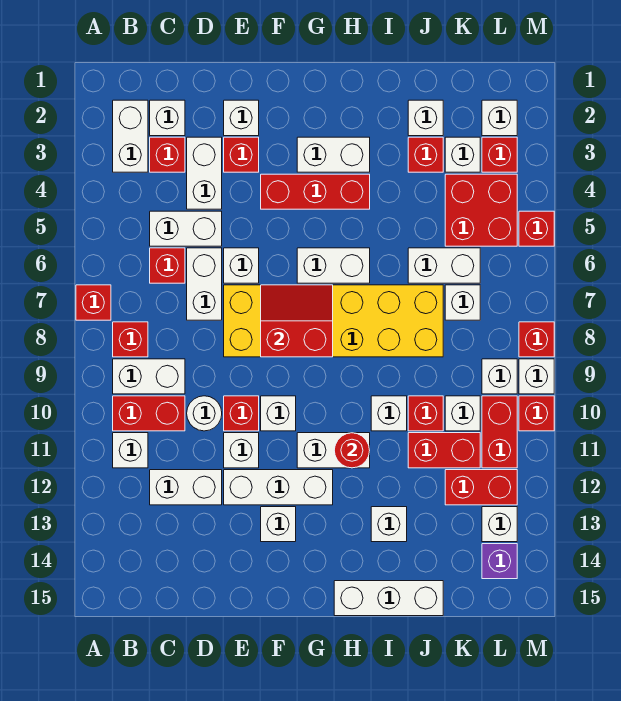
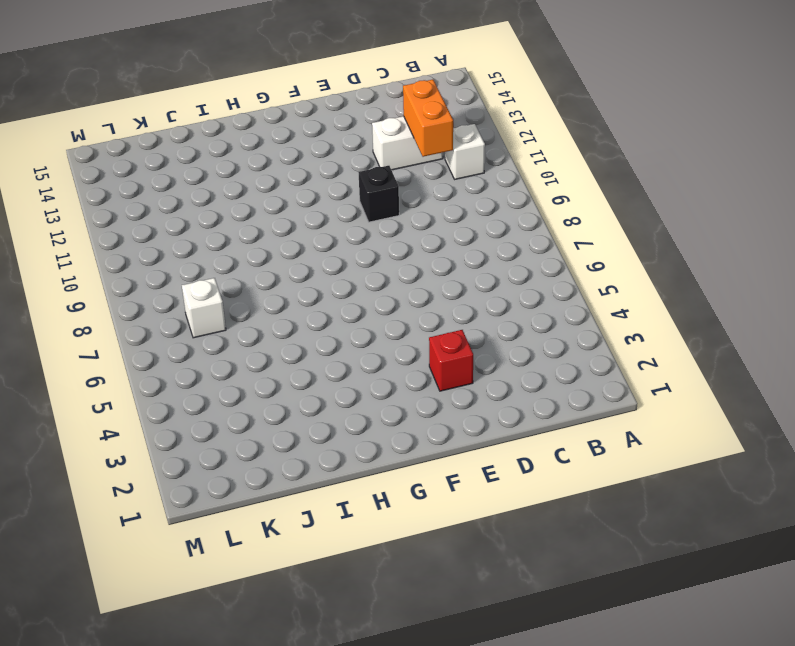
orange 1x2 brick [403,80,453,157] -> none
black 1x1 brick [359,166,399,222] -> red 1x1 brick [224,396,259,431]
none -> red 1x1 brick [76,285,111,320]
none -> white 1x2 brick [113,100,148,172]
none -> red 1x1 brick [113,322,148,357]
none -> white 1x2 brick [113,359,185,394]

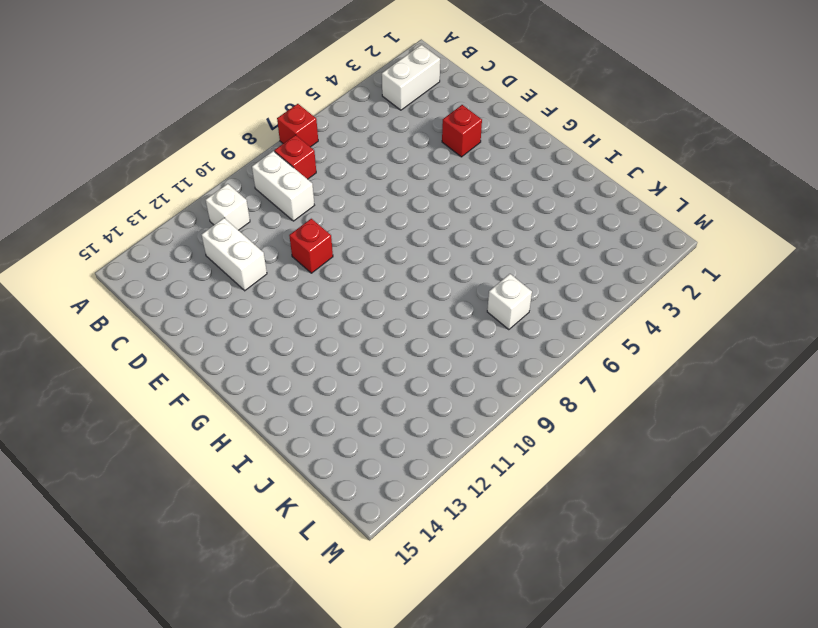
none -> red 1x2 brick [113,396,185,431]
none -> white 1x1 brick [150,100,185,136]
none -> red 1x1 brick [150,137,185,172]
none -> white 1x2 brick [150,211,222,246]

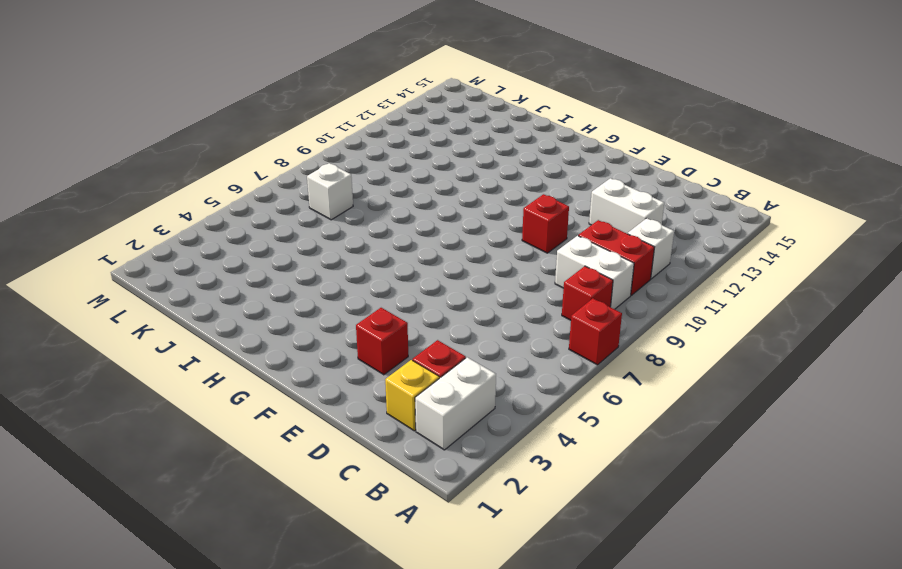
yellow 1x1 brick [385,360,439,431] -> white 1x1 brick [150,100,185,136]
none -> white 1x2 brick [150,211,222,246]
none -> red 1x1 brick [150,248,185,283]
none -> white 1x2 brick [187,137,222,209]
none -> white 1x2 brick [187,248,222,320]

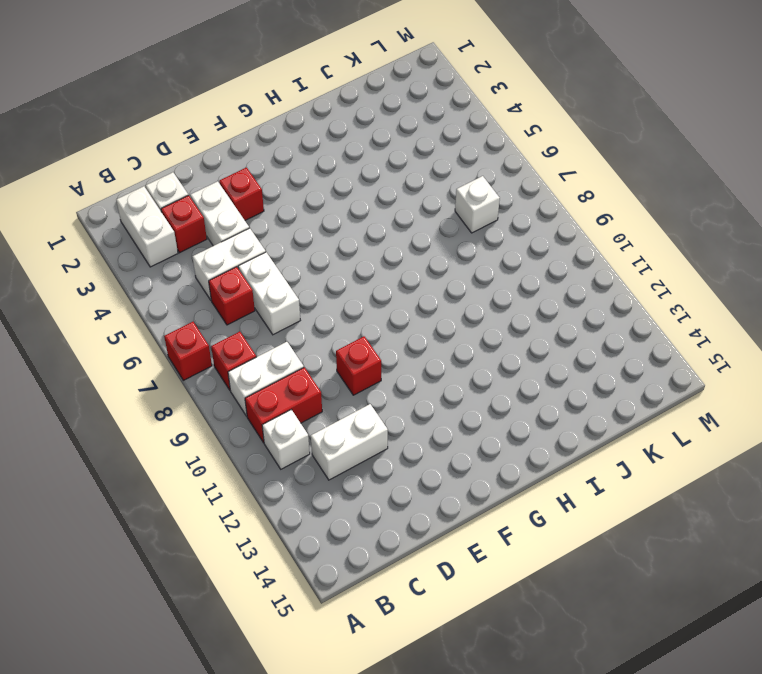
none -> white 1x1 round brick [187,396,222,431]
none -> white 1x1 brick [224,100,259,136]
none -> white 1x1 brick [224,248,259,283]
none -> yellow 2x6 brick [224,285,443,357]

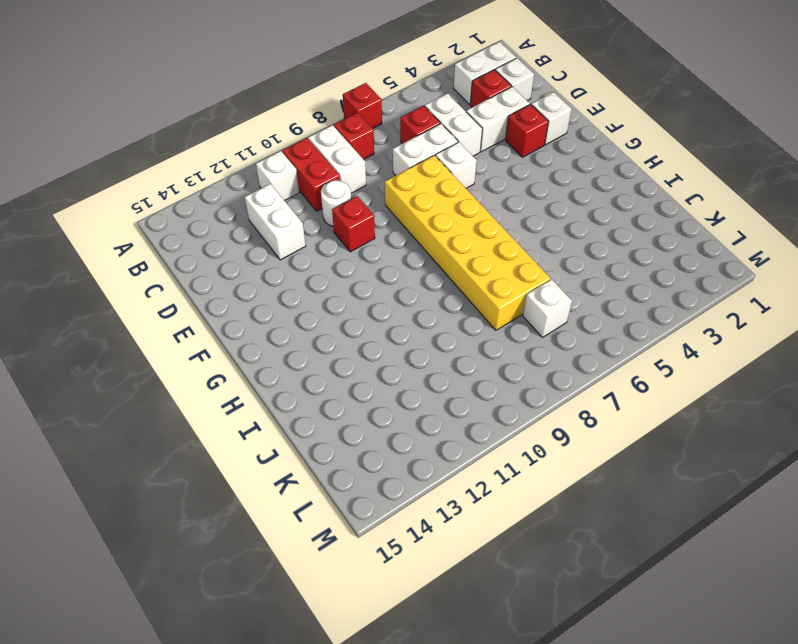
none -> white 1x1 brick [224,433,259,468]
none -> white 1x3 brick [224,470,333,505]
none -> red 1x3 brick [261,174,370,209]
none -> white 1x1 brick [261,396,296,431]

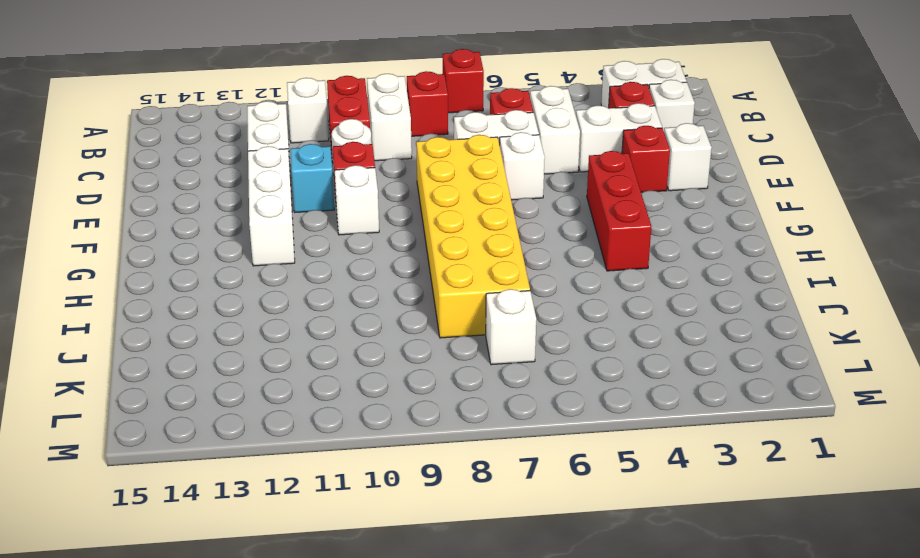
cyan 1x1 brick [290,144,334,212] -> white 1x1 brick [224,433,259,468]
none -> white 1x1 brick [261,507,296,542]
none -> white 1x2 brick [297,137,370,172]
none -> white 1x2 brick [297,248,370,283]
none -> white 1x2 brick [297,433,370,468]

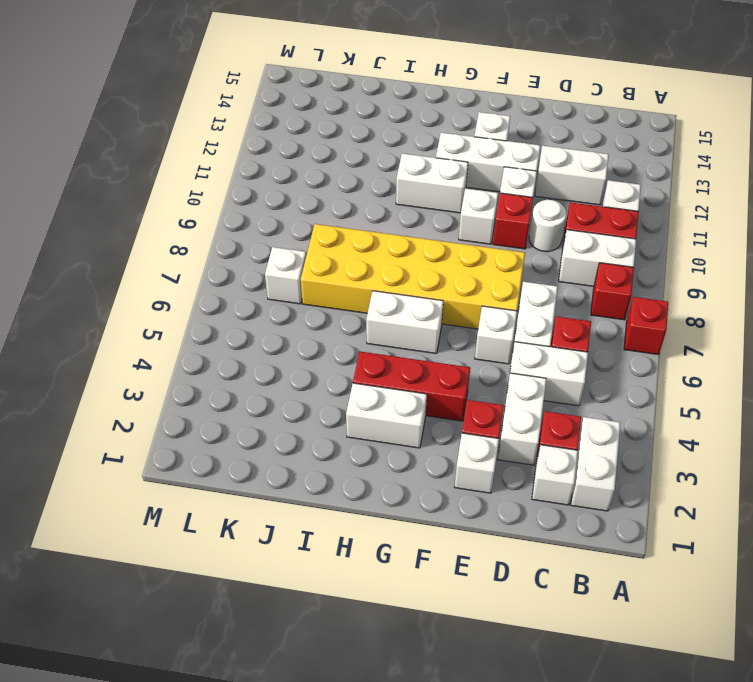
none -> white 1x3 brick [334,581,443,616]
none -> white 1x1 brick [371,396,407,431]
none -> white 1x1 brick [371,507,407,542]
none -> white 1x1 brick [408,100,443,136]

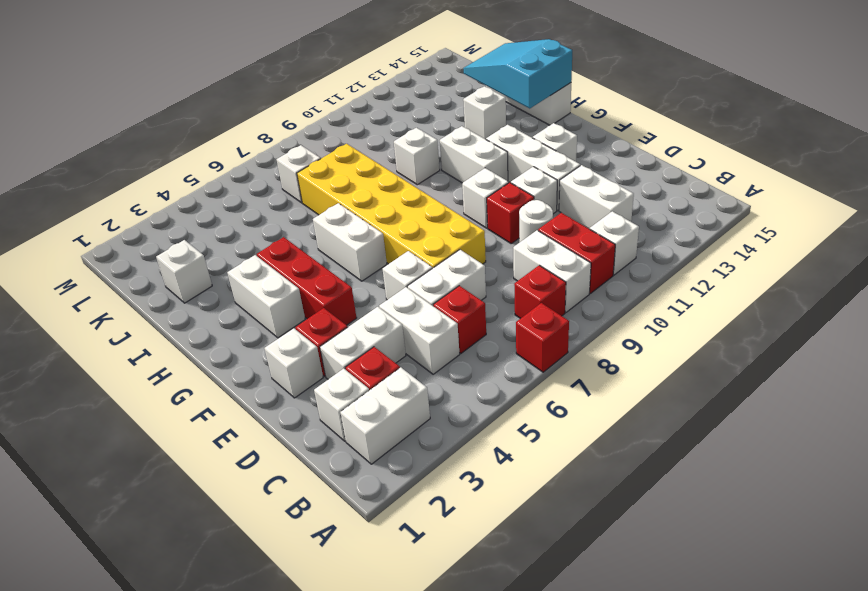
cyan 2x3 slope [463,39,572,108] -> none
none -> red 1x1 brick [408,137,443,172]
none -> white 1x2 brick [408,248,480,283]
none -> red 1x1 brick [408,396,443,431]
none -> red 1x2 brick [408,433,480,468]

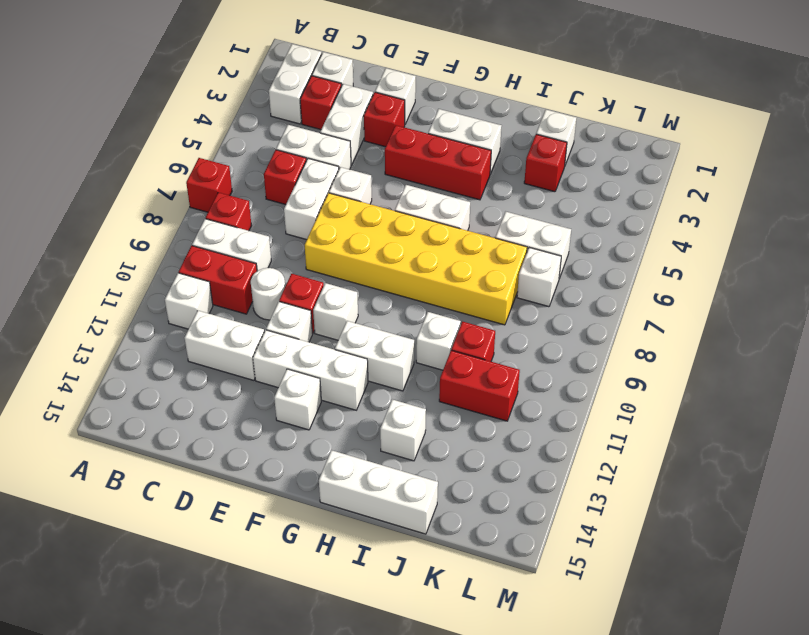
none -> white 1x1 brick [445,137,480,172]
none -> red 2x2 brick [445,174,517,246]
none -> white 1x1 brick [445,396,480,431]
none -> red 1x2 brick [445,470,517,505]

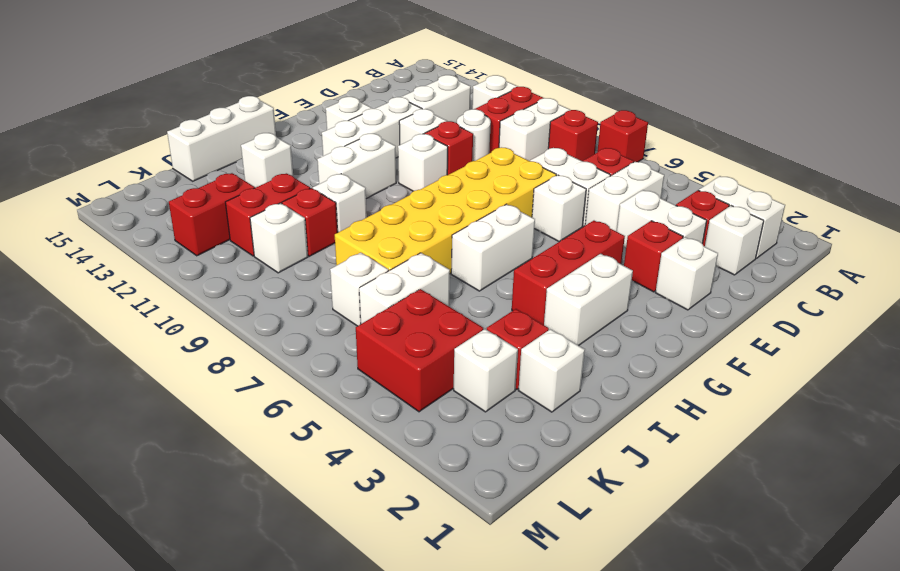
none -> white 1x1 brick [482,100,517,136]
none -> red 1x1 brick [482,137,517,172]
none -> white 1x1 brick [482,359,517,394]
none -> red 1x2 brick [482,396,517,468]

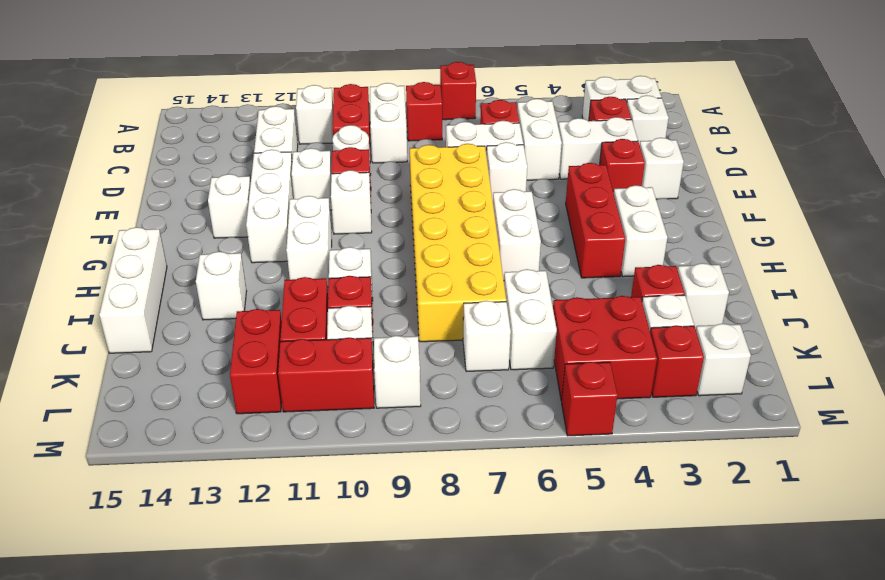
none -> white 1x1 brick [482,507,517,542]
none -> purple 1x1 brick [482,544,517,579]
none -> red 1x1 brick [519,322,554,357]
none -> white 1x1 brick [519,359,554,394]

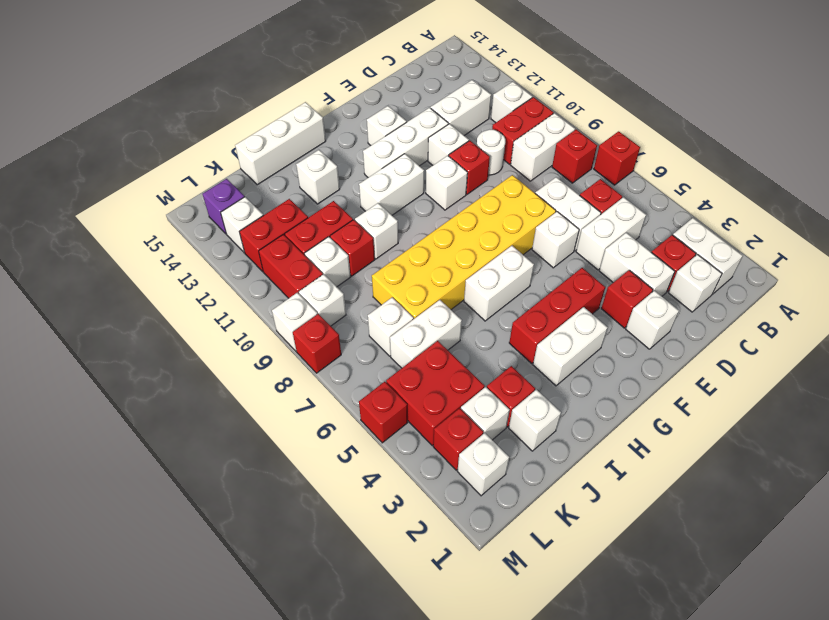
none -> red 1x1 brick [519,396,554,431]
none -> red 2x2 slope [261,285,333,357]
none -> red 1x1 round brick [334,433,370,468]

